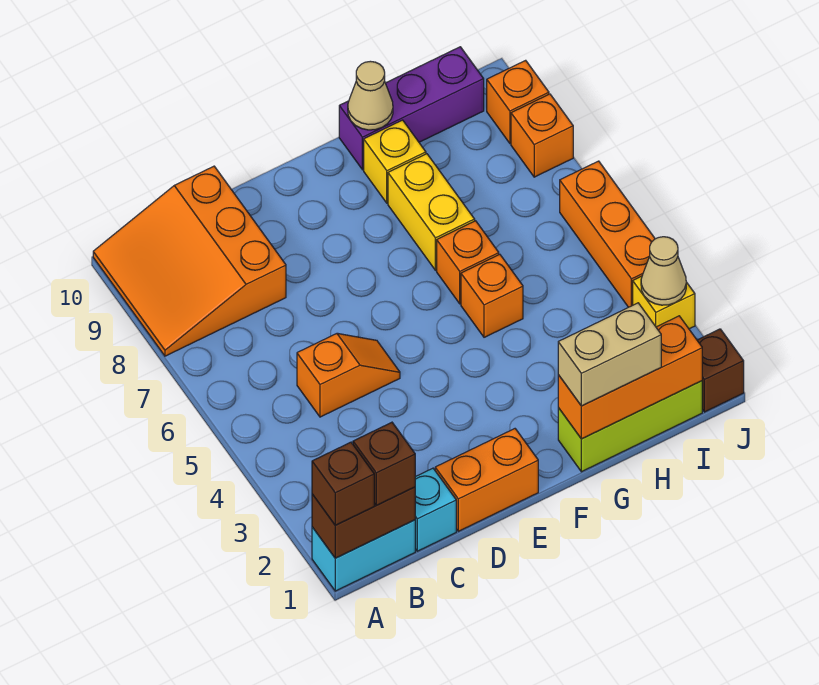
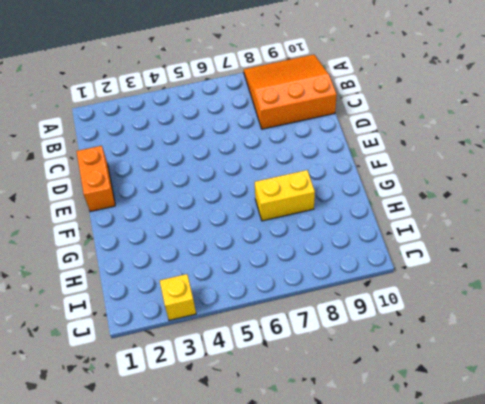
none -> cyan 1x2 brick [312,520,415,591]
none -> cyan 1x1 brick [415,468,456,551]
none -> orange 1x2 slope [297,333,400,417]

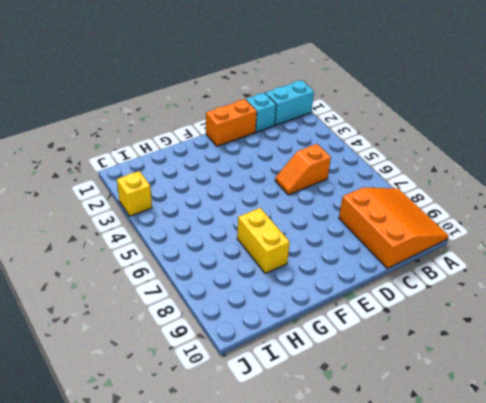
none -> lime 1x3 brick [558,381,702,472]
none -> orange 1x1 brick [461,254,523,337]
none -> orange 1x1 brick [437,221,499,304]

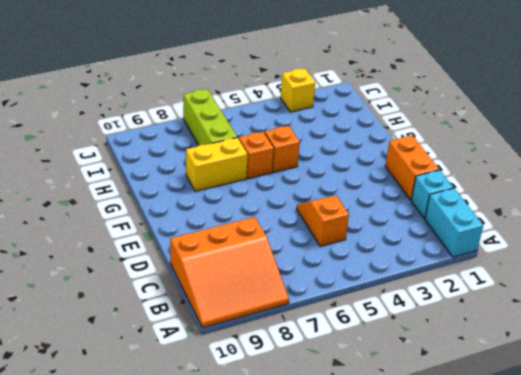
lime 1x3 brick [183,89,237,145] -> lime 1x3 brick moved to [558,381,702,472]
none -> yellow 1x1 brick [364,120,426,203]
none -> purple 1x3 brick [339,47,484,170]
none -> brown 1x1 brick [697,329,744,412]

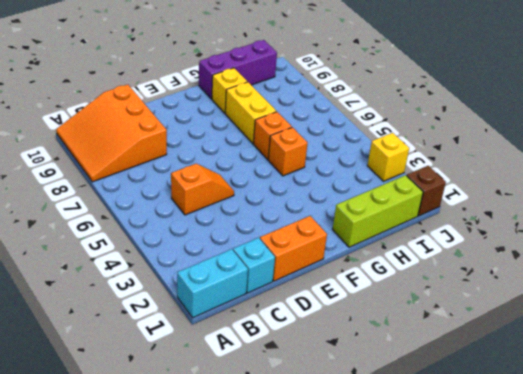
none -> orange 1x3 brick [560,161,655,307]
none -> orange 1x1 brick [511,94,573,177]
none -> orange 1x1 brick [487,60,549,143]

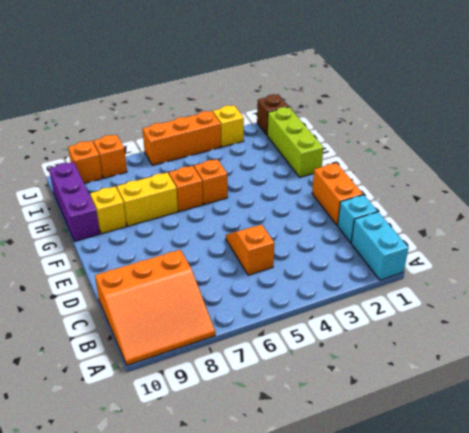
none -> brown 1x2 brick [312,487,415,558]
none -> orange 1x3 brick [558,316,702,439]
none -> tan 1x1 cone [348,61,393,130]

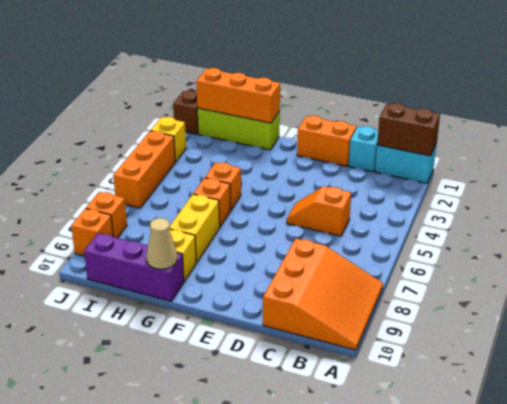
none -> tan 1x1 cone [641,237,686,305]
none -> brown 1x1 brick [312,442,374,525]
none -> brown 1x1 brick [353,422,415,505]

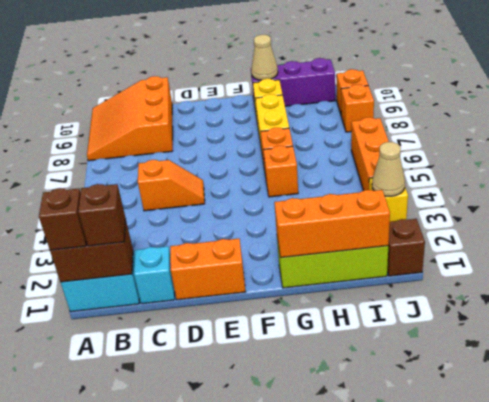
none -> tan 1x2 brick [558,303,661,406]

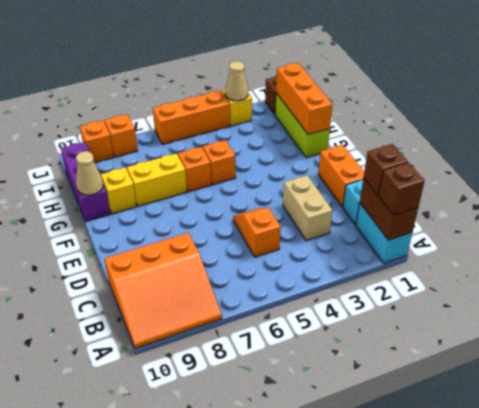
tan 1x2 brick [283,175,333,241] -> tan 1x2 brick moved to [558,303,661,406]

